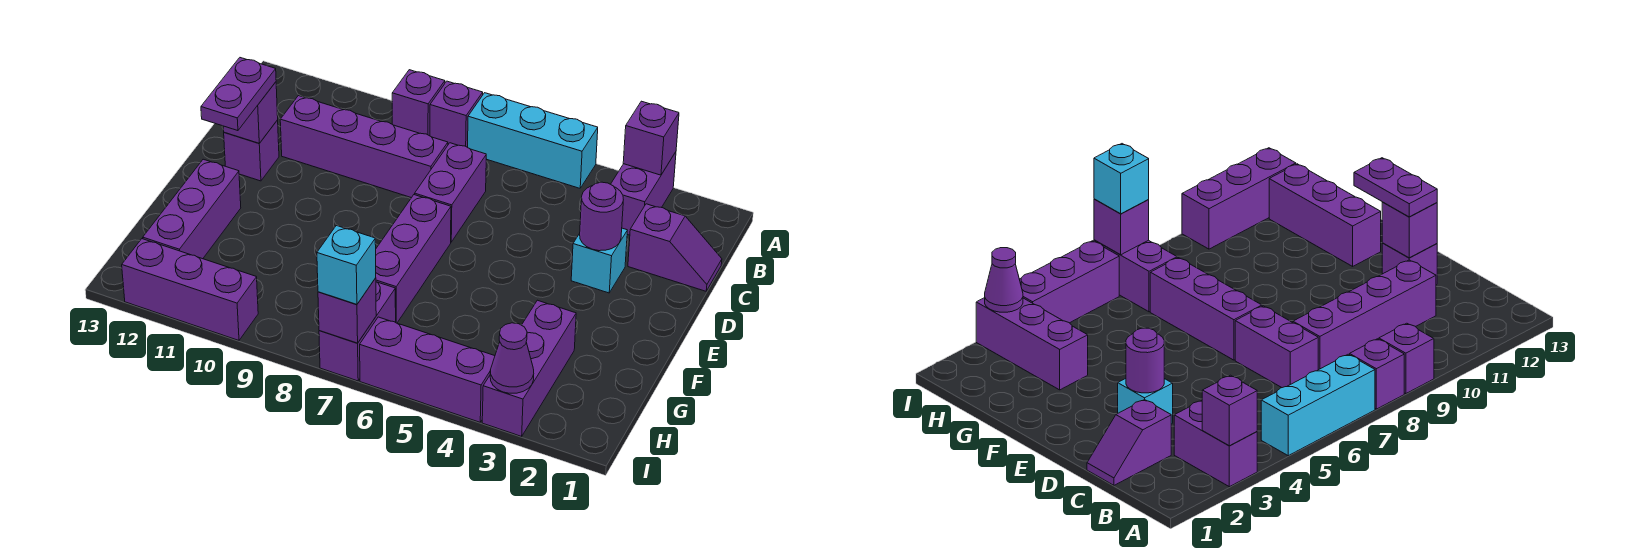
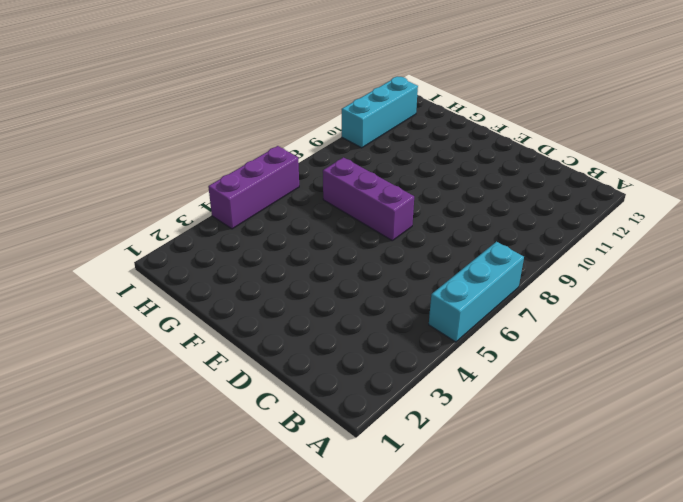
cyan 1x3 brick [342,77,418,148] -> purple 1x3 brick [122,239,258,340]
none -> purple 1x2 brick [611,152,676,235]
none -> purple 1x1 brick [430,81,483,147]
none -> purple 1x1 brick [392,70,445,136]

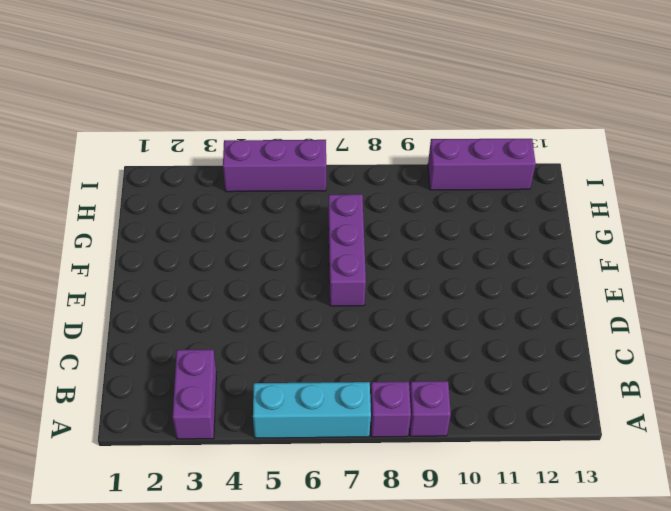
none -> purple 1x2 slope [628,204,722,291]
none -> purple 1x2 brick [415,143,486,242]
none -> purple 1x4 brick [280,96,448,198]

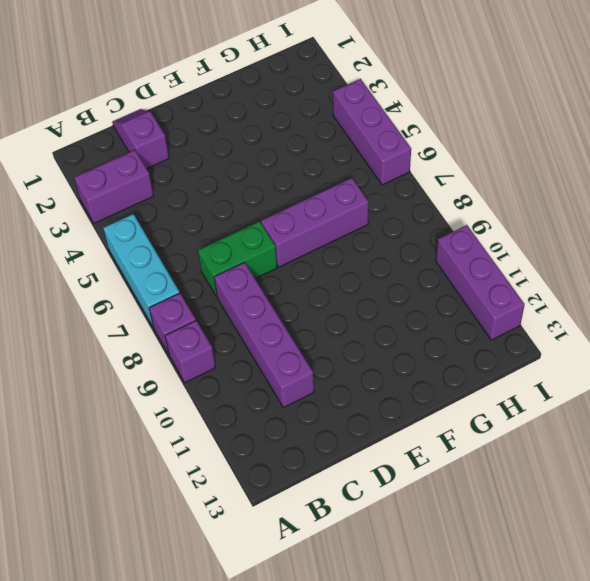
green 1x2 brick [198,221,277,297] -> purple 1x2 brick [415,143,486,242]
none -> cyan 1x1 brick [571,228,627,293]
none -> purple 1x1 brick [224,120,279,181]
none -> purple 1x3 brick [143,159,241,259]

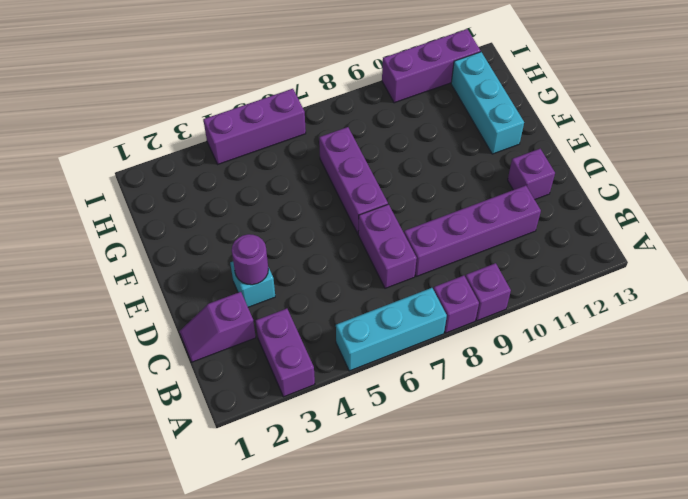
cyan 1x3 brick [451,52,524,154] -> purple 1x3 brick [143,159,241,259]
none -> purple 1x3 brick [482,300,576,436]
none -> purple 1x2 brick [319,282,396,381]
none -> purple 1x1 brick [623,101,679,175]

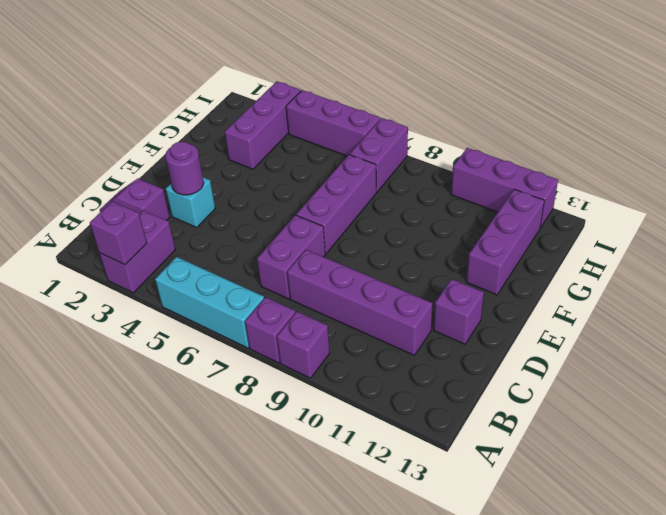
none -> purple 1x1 brick [223,82,278,143]
none -> purple 1x1 cone [490,323,534,393]
none -> purple 1x1 brick [318,278,376,343]

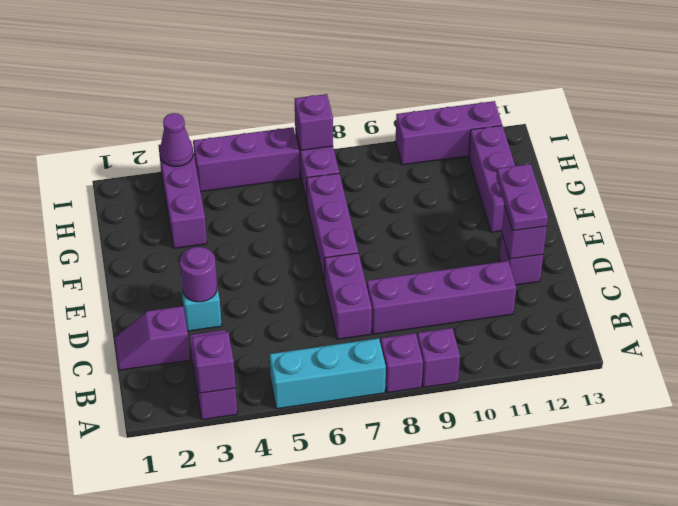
none -> cyan 1x1 brick [317,225,376,304]

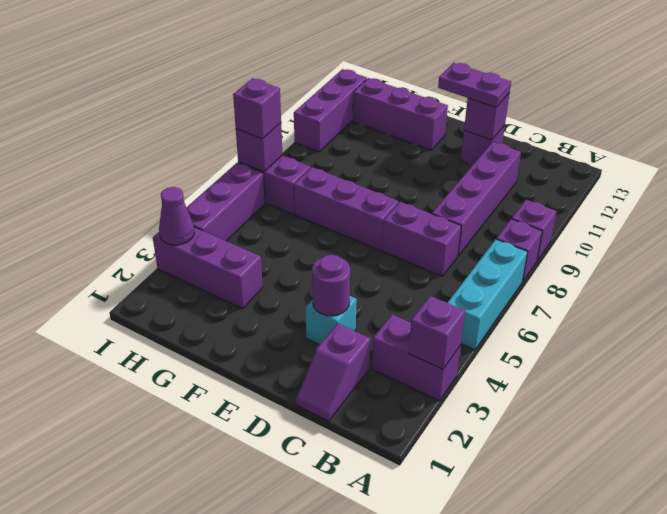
purple 1x1 brick [233,78,281,139] -> cyan 1x1 brick [317,225,376,304]

